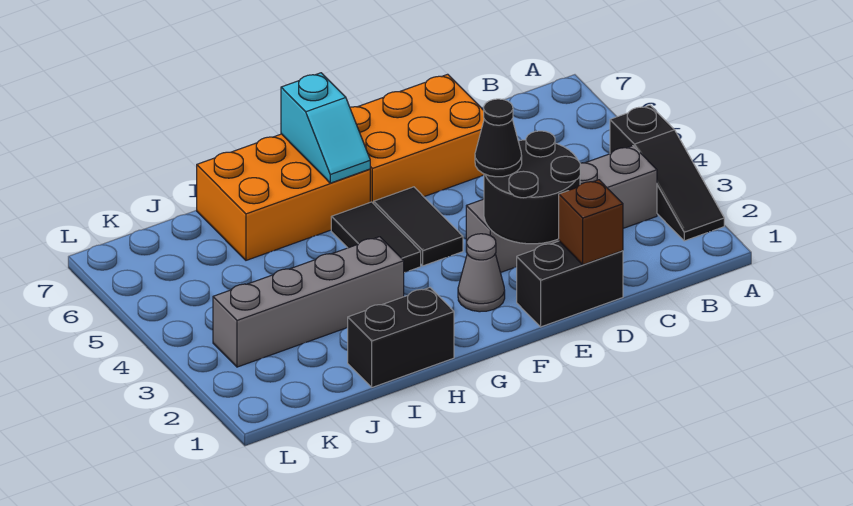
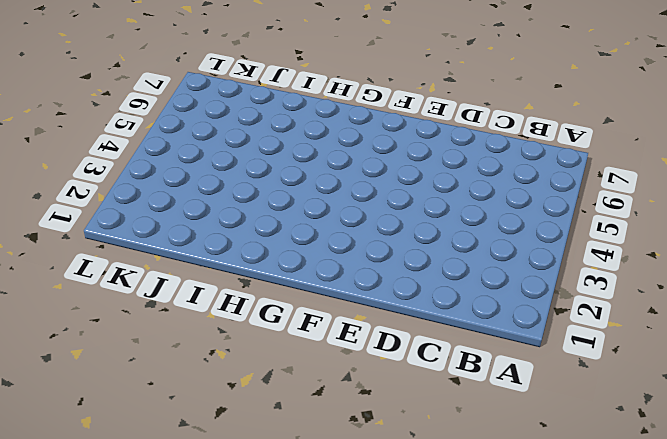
none -> black 1x3 slope [610,105,724,241]
none -> grey 1x4 brick [466,146,657,273]
none -> black 1x2 brick [517,241,623,327]

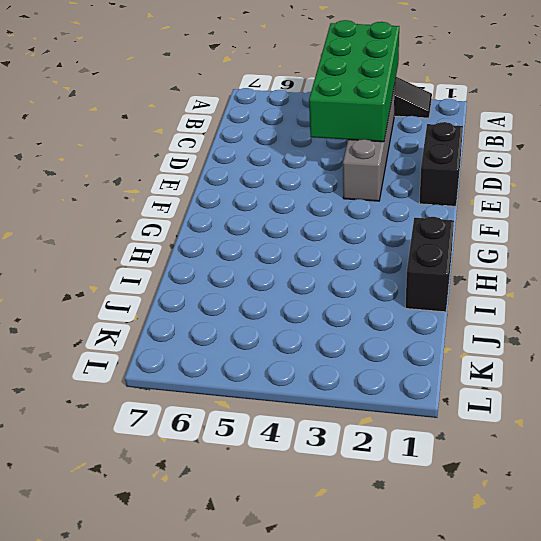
green 2x4 brick [309,20,399,142] -> black 2x2 round brick [484,131,580,244]
none -> orange 2x3 brick [350,74,484,204]
none -> grey 1x1 cone [458,234,505,312]
none -> black 1x2 tile [374,187,463,266]

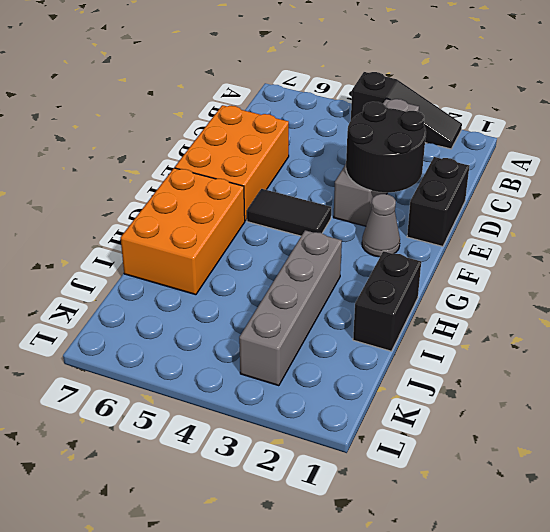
none -> black 1x2 tile [331,202,421,273]
none -> brown 1x1 brick [559,180,623,265]
none -> cyan 1x2 slope [281,73,370,183]

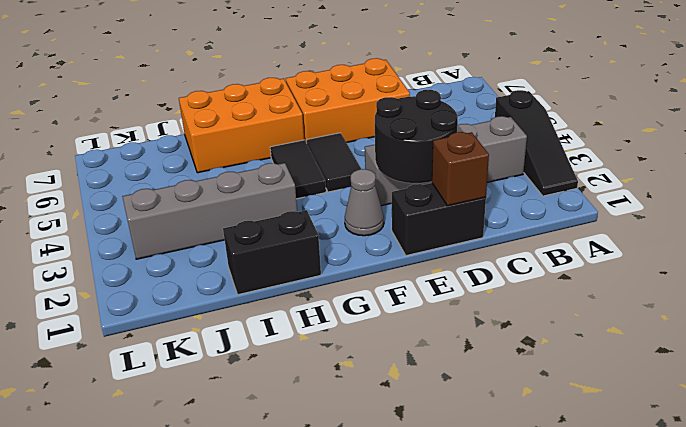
none -> cyan 1x2 slope [281,73,370,183]
none -> black 1x1 cone [475,99,522,177]

